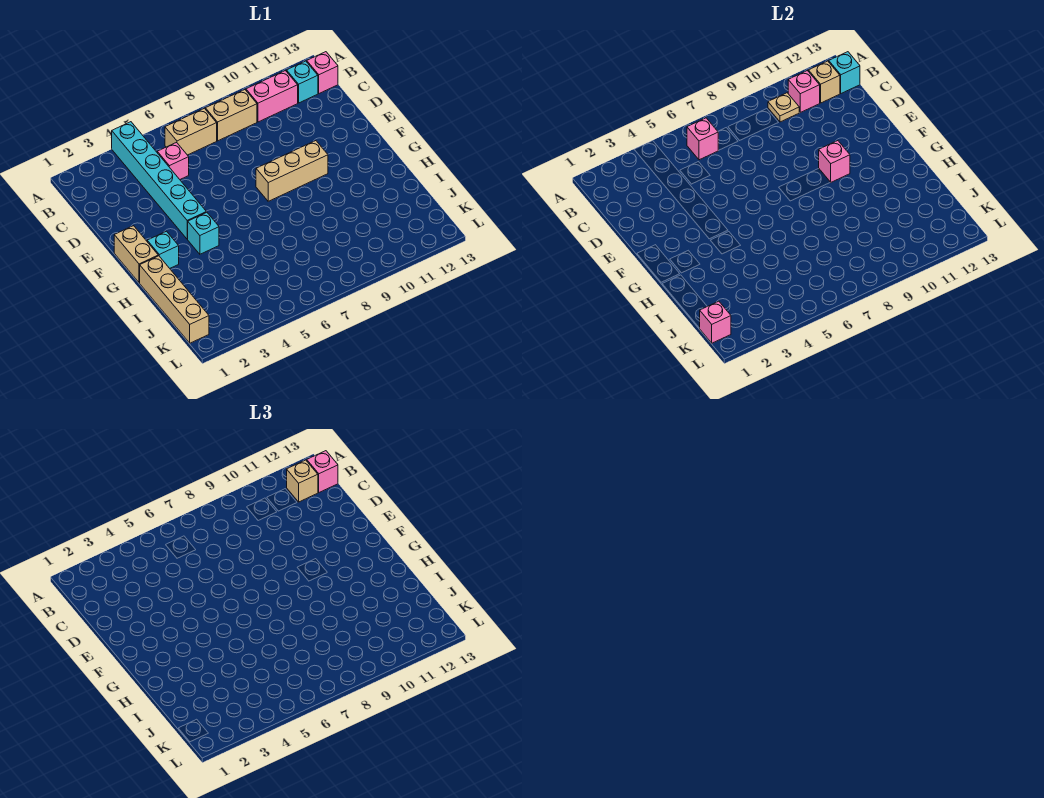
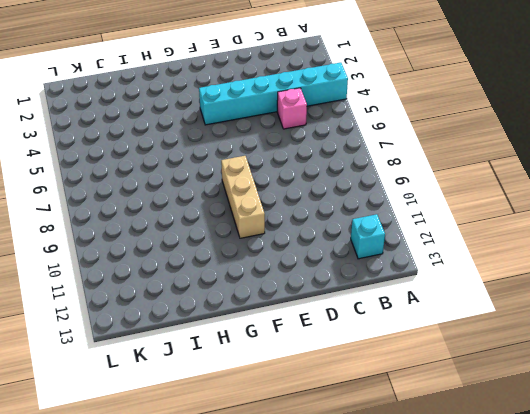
none -> tan 1x2 brick [165,108,217,155]
none -> tan 1x2 brick [205,90,257,141]
none -> pink 1x2 brick [246,71,298,122]

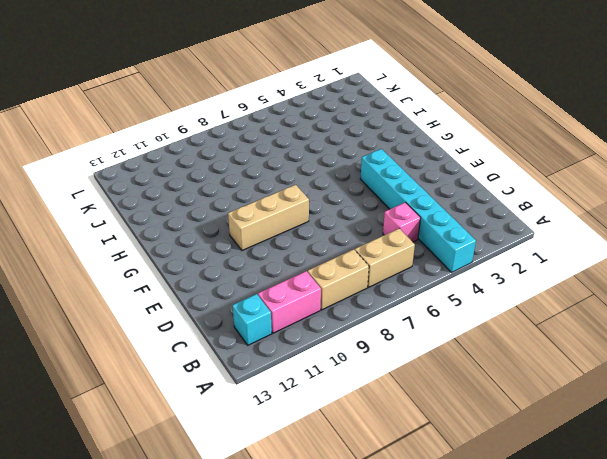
none -> pink 1x1 brick [307,52,338,93]
none -> tan 1x2 brick [114,226,158,283]
none -> cyan 1x1 brick [147,231,179,268]

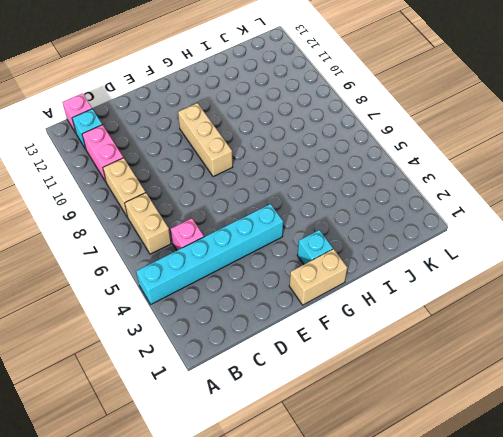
none -> cyan 1x1 brick [188,212,219,254]
none -> tan 1x4 brick [140,256,209,343]
none -> pink 1x1 brick [687,118,718,160]

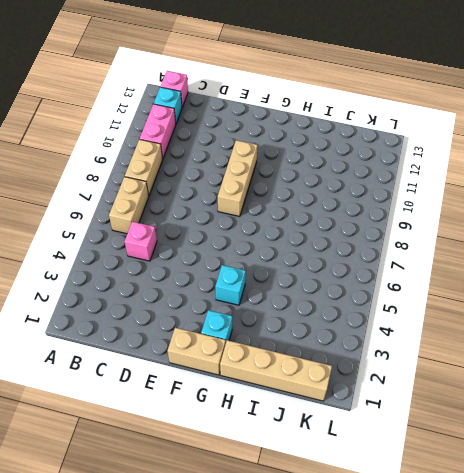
none -> cyan 1x6 brick [112,122,206,239]
none -> pink 1x1 brick [687,118,718,160]
none -> tan 1x1 plate [768,93,799,122]

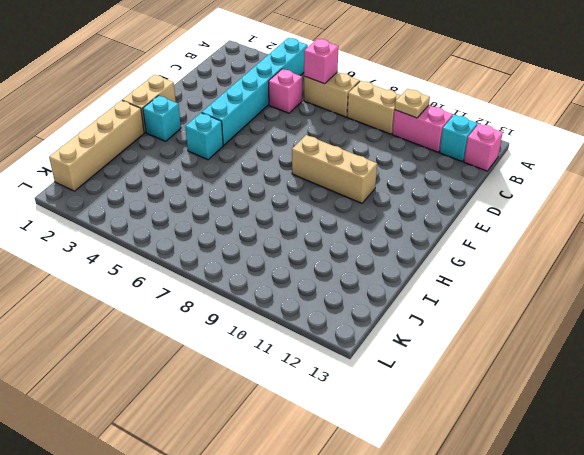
none -> pink 1x1 brick [788,71,820,112]
none -> tan 1x1 brick [809,61,840,103]
none -> cyan 1x1 brick [829,52,860,93]

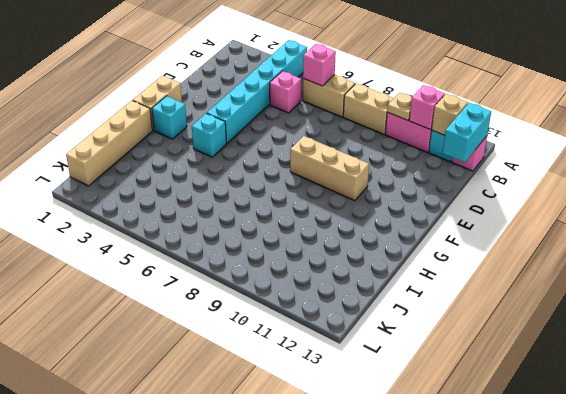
cyan 1x2 brick [443,103,491,162] -> cyan 1x1 brick [829,52,860,93]
none -> pink 1x1 brick [819,141,850,182]
none -> pink 1x1 brick [700,301,731,343]
none -> tan 1x1 brick [287,460,318,502]

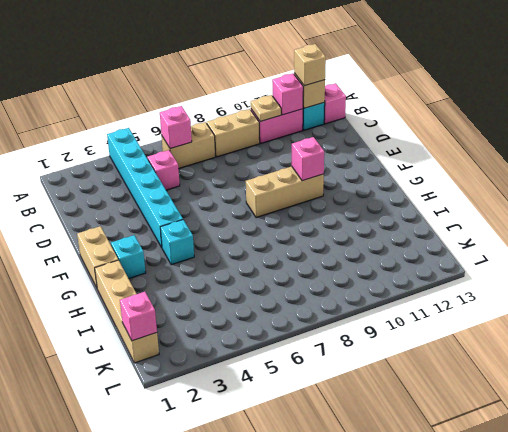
none -> cyan 1x1 brick [829,52,860,93]
none -> pink 1x1 brick [307,451,338,492]

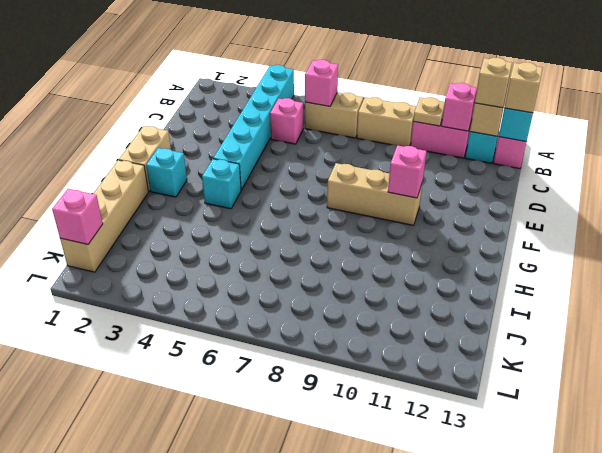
tan 1x1 brick [504,62,543,113] -> pink 1x1 brick [307,451,338,492]

